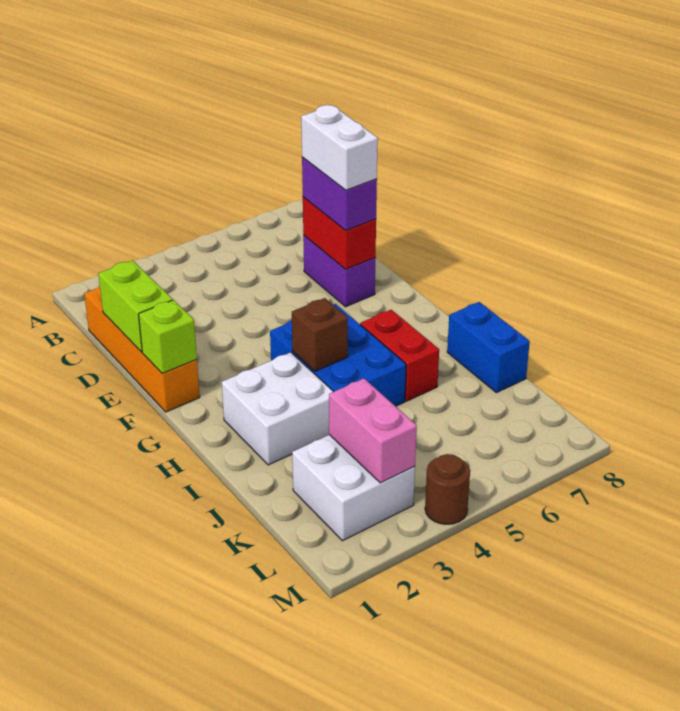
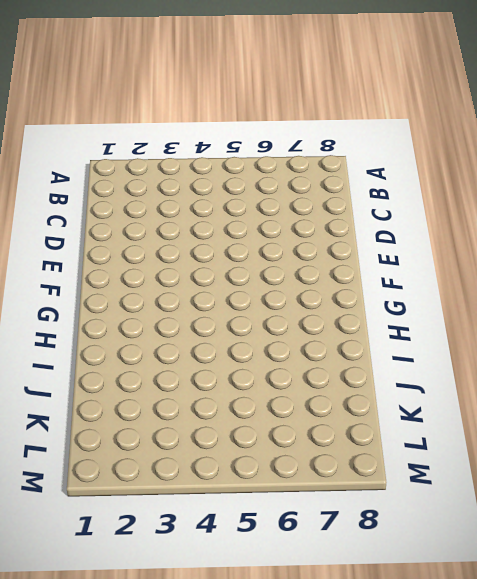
none -> orange 1x4 brick [84,286,200,412]
none -> purple 1x2 brick [303,235,375,307]
none -> blue 2x3 brick [270,304,406,406]

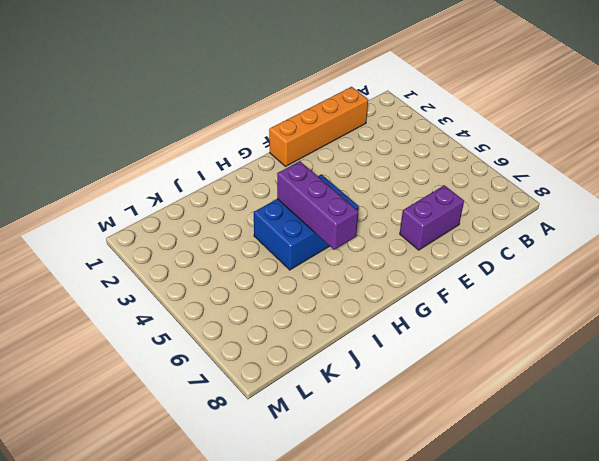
purple 1x3 brick [277,161,358,250] -> brown 1x1 brick [292,298,348,371]
none -> white 2x2 brick [222,352,334,465]
none -> red 1x2 brick [360,310,439,401]
none -> blue 1x2 brick [447,302,530,393]

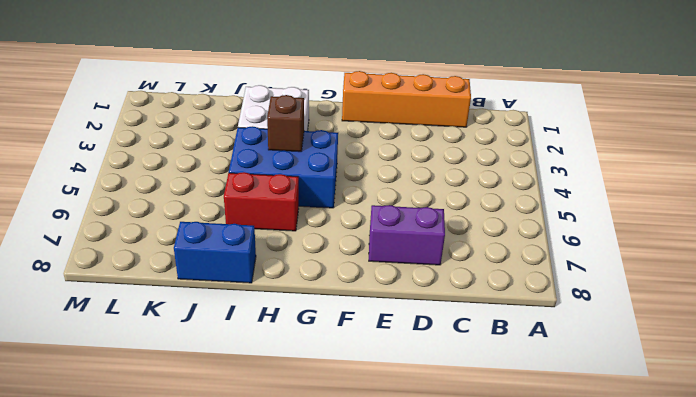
none -> white 2x2 brick [292,435,415,541]
none -> brown 1x1 round brick [425,454,470,524]
none -> lime 1x2 brick [98,261,173,352]

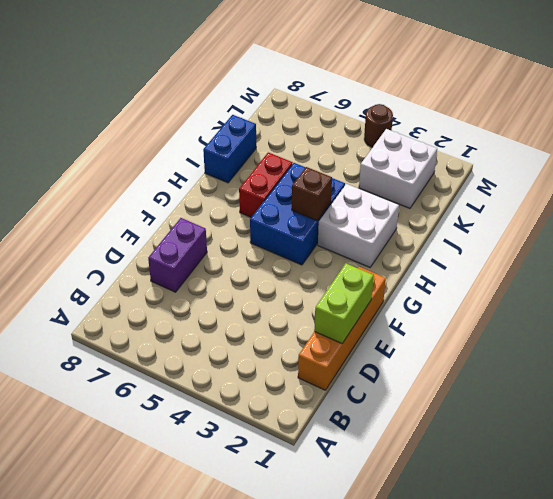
none -> red 1x2 brick [303,197,376,269]
none -> lime 1x1 brick [139,300,197,374]
none -> pink 1x2 brick [329,378,417,483]

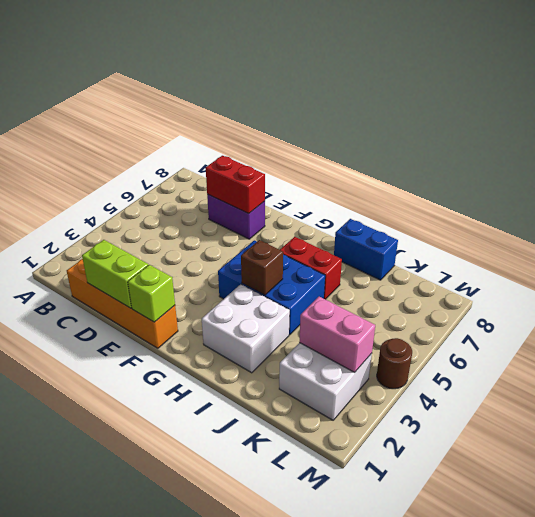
none -> purple 1x2 brick [302,157,377,231]
none -> white 1x2 brick [301,105,378,190]

